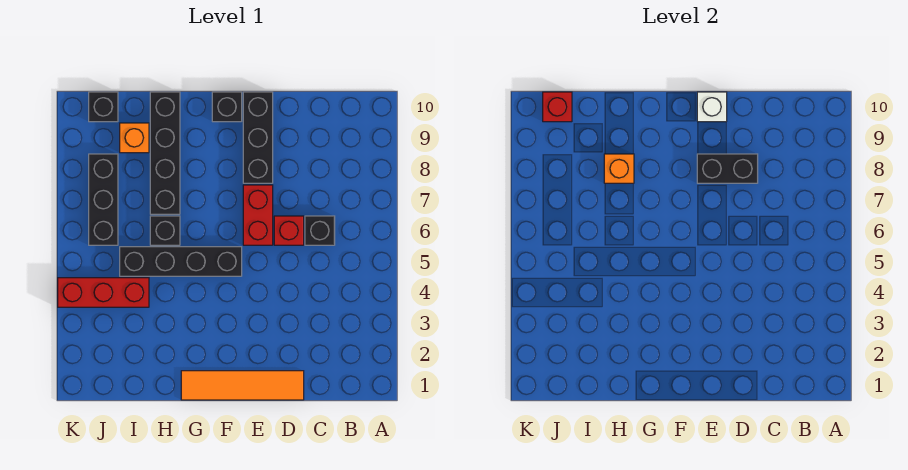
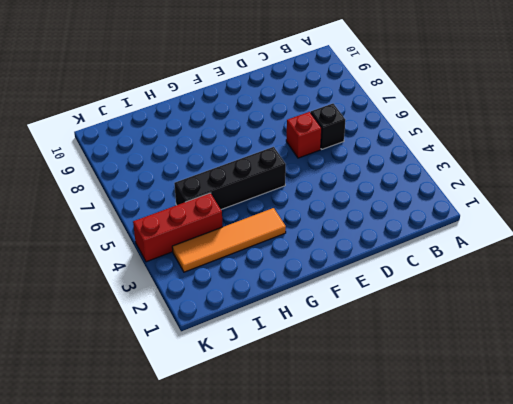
orange 1x4 tile [172,208,286,272] -> orange 1x4 tile moved to [181,371,304,400]
none -> red 1x2 brick [243,185,273,245]
none -> black 1x3 brick [243,92,273,183]
none -> black 1x1 brick [212,92,242,122]

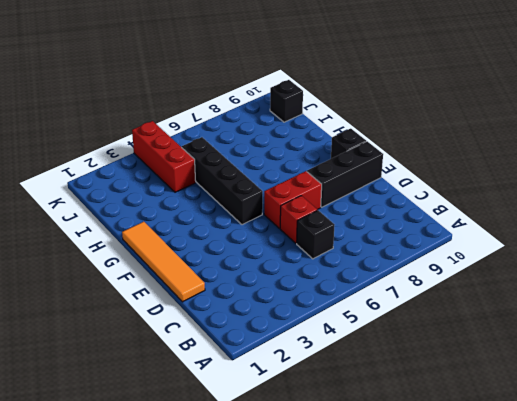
none -> black 1x1 brick [150,216,180,245]
none -> black 1x4 brick [150,92,180,214]
none -> orange 1x1 brick [120,123,149,153]

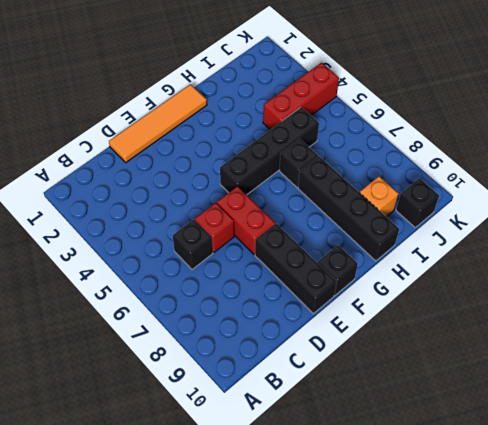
none -> black 1x3 brick [89,154,118,245]
none -> black 1x2 brick [697,154,758,183]
none -> white 1x1 brick [697,92,727,122]

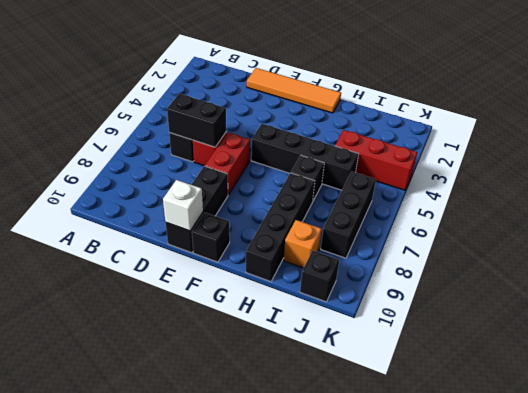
black 1x2 brick [167,94,226,147] -> black 1x2 brick moved to [697,154,758,183]
none -> orange 1x1 brick [604,154,634,183]
none -> red 1x1 brick [543,92,572,122]

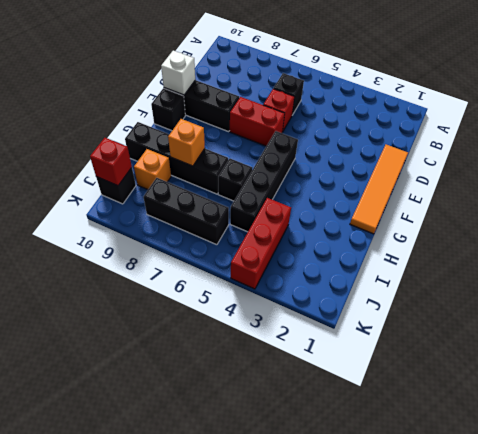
none -> black 1x2 brick [697,154,758,183]

